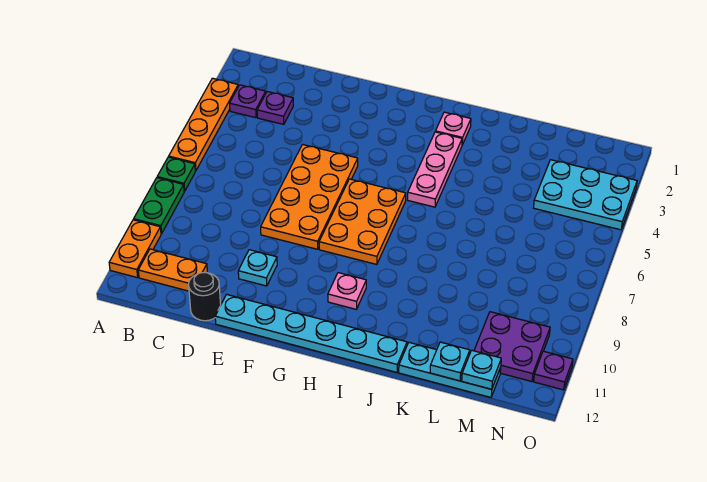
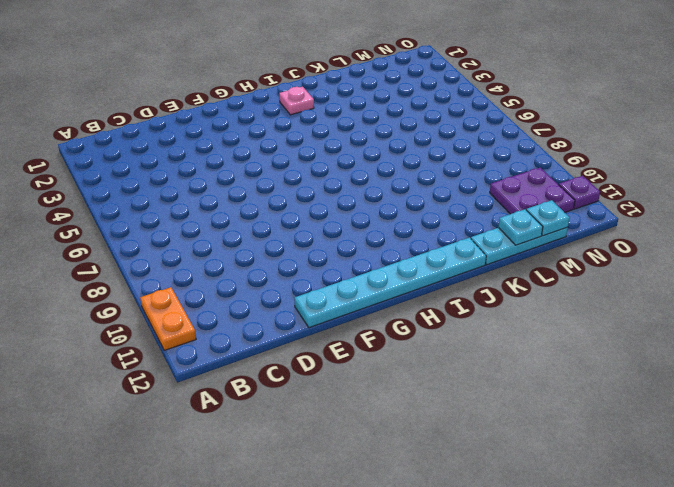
none -> orange 1x4 plate [169,78,238,171]
none -> green 1x1 plate [157,157,195,191]
none -> green 1x2 plate [134,178,184,234]

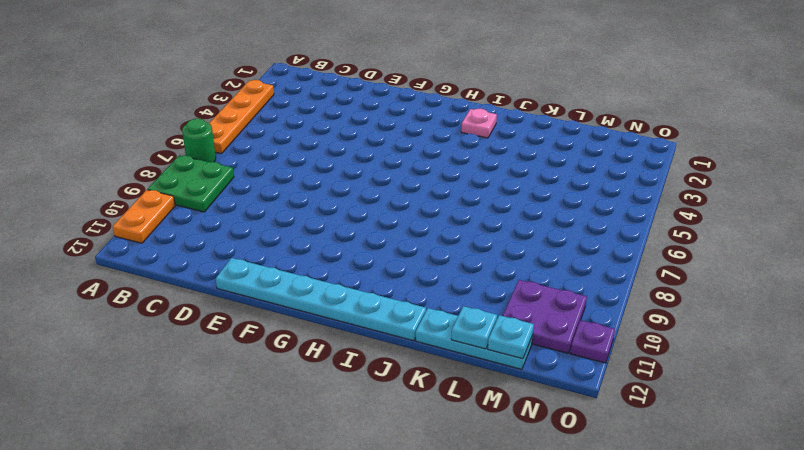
green 1x1 round brick [182,119,216,162] -> green 1x1 plate [157,157,195,191]
green 2x2 plate [148,155,234,212] -> green 1x2 plate [134,178,184,234]
none -> purple 1x1 plate [230,85,266,118]
none -> orange 1x2 plate [138,249,207,291]
none -> purple 1x1 plate [257,92,293,124]

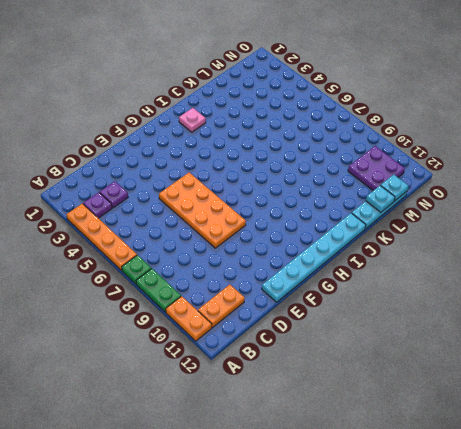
none -> black 1x1 round brick [189,273,221,321]
none -> cyan 1x1 plate [238,250,277,286]
none -> orange 2x3 plate [319,179,406,264]

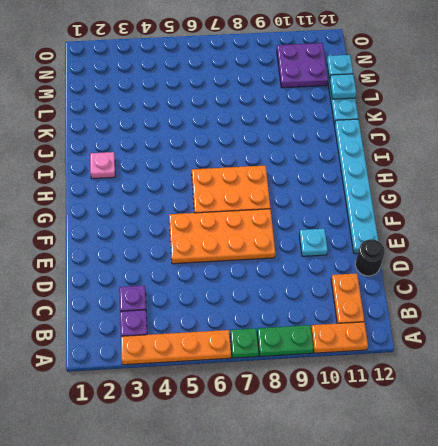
none -> pink 1x1 plate [328,273,366,309]
none -> pink 1x3 plate [408,132,462,207]
none -> cyan 2x3 plate [534,160,637,230]

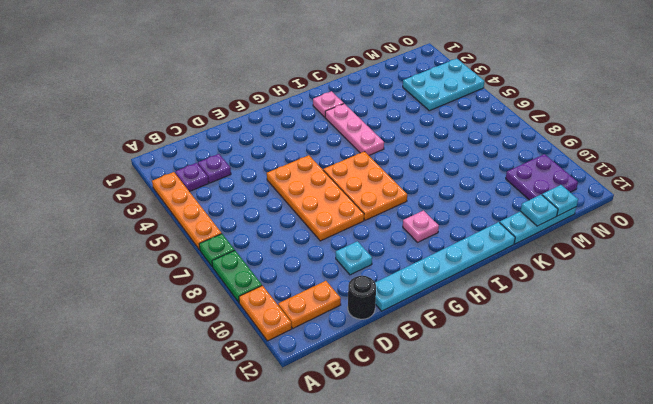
none -> purple 1x1 plate [534,351,573,390]

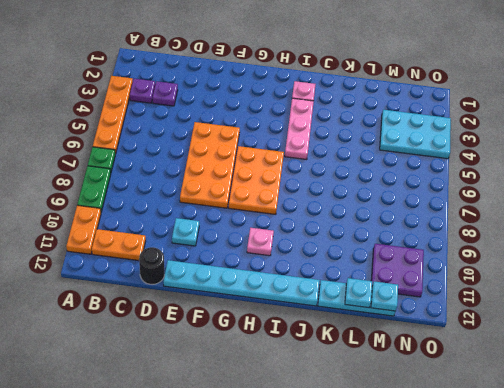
none -> purple 1x1 plate [534,351,573,390]

